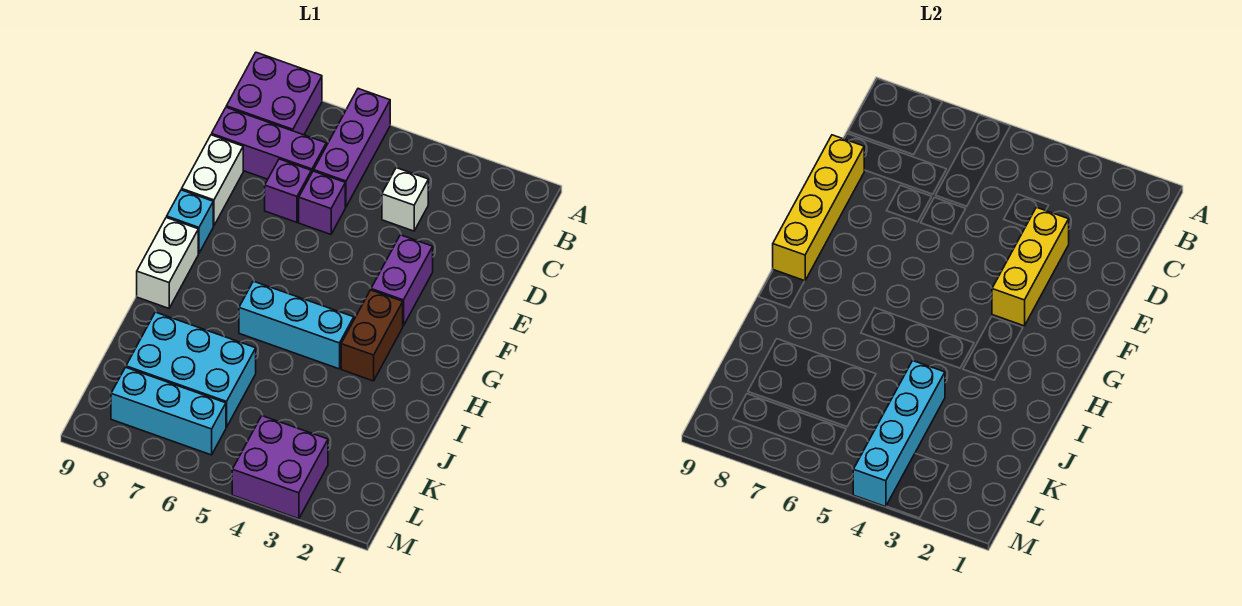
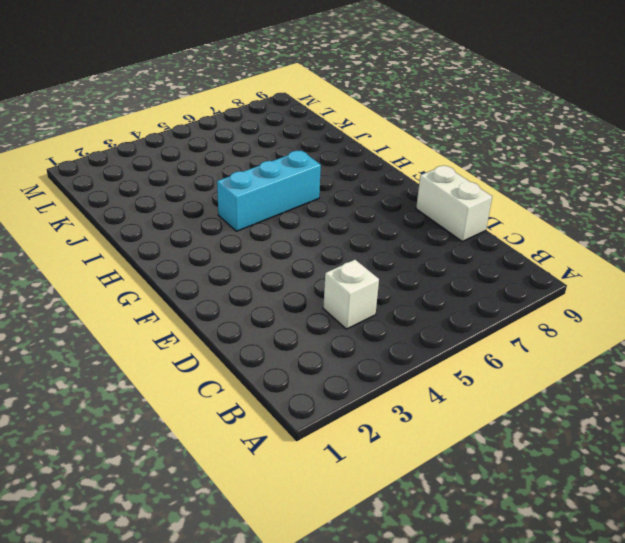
none -> purple 1x3 brick [314,89,390,207]
none -> purple 2x2 brick [226,52,322,135]
none -> purple 1x3 brick [212,107,326,179]

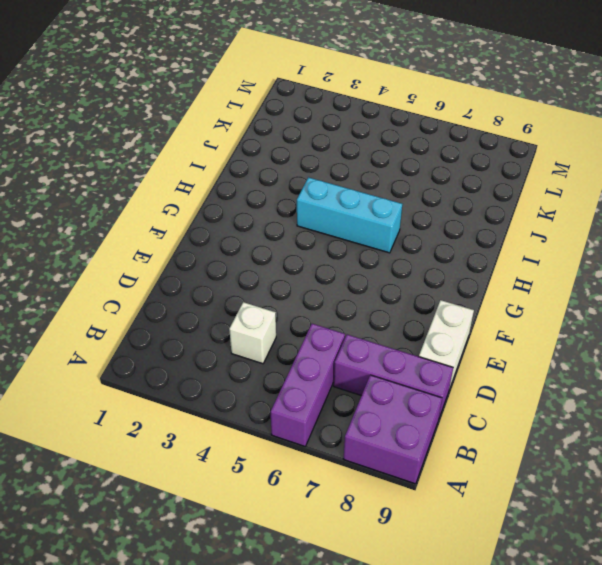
none -> purple 1x1 brick [299,171,345,234]
none -> purple 1x1 brick [265,159,311,222]
none -> purple 1x2 brick [371,235,433,326]

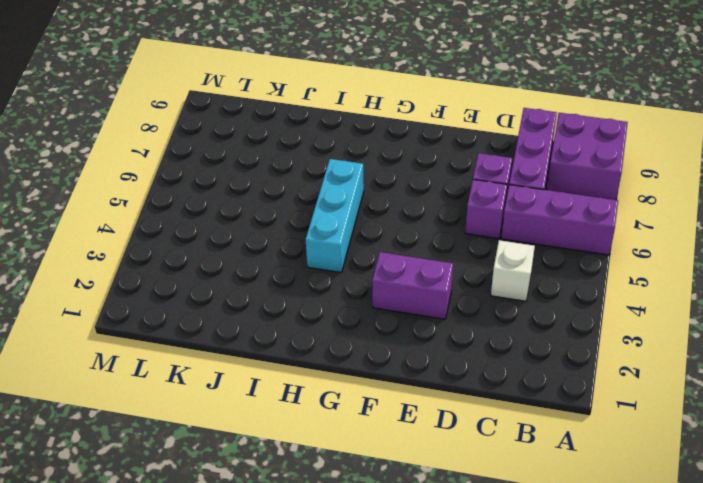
none -> white 1x2 brick [182,135,243,226]
none -> cyan 1x1 brick [167,190,213,253]
none -> brown 1x2 brick [341,290,403,381]

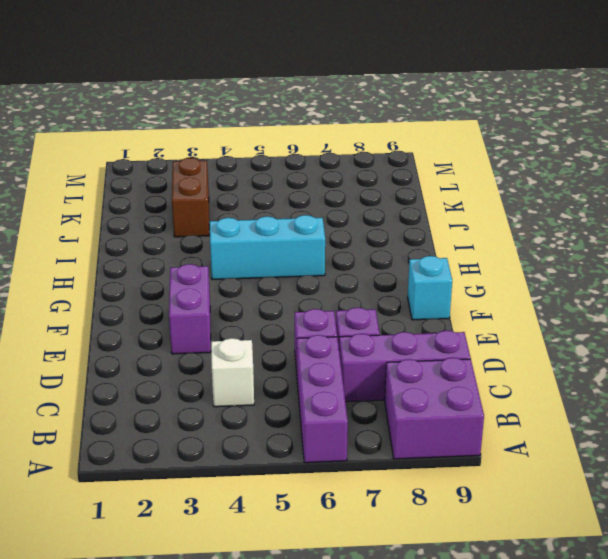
brown 1x2 brick [172,158,209,237] -> brown 1x2 brick moved to [341,290,403,381]
none -> white 1x2 brick [182,135,243,226]
none -> white 1x2 brick [137,217,198,308]
none -> cyan 2x3 brick [126,312,256,427]

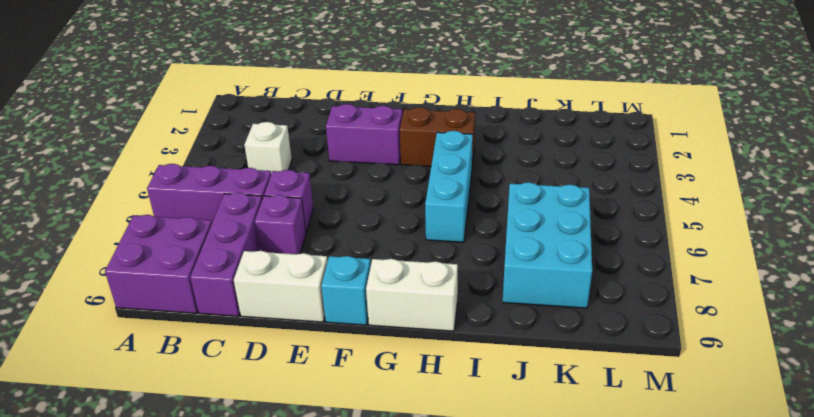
none -> purple 2x2 brick [232,416,328,519]
none -> cyan 1x3 brick [111,367,226,455]
none -> yellow 1x3 brick [992,207,1069,326]

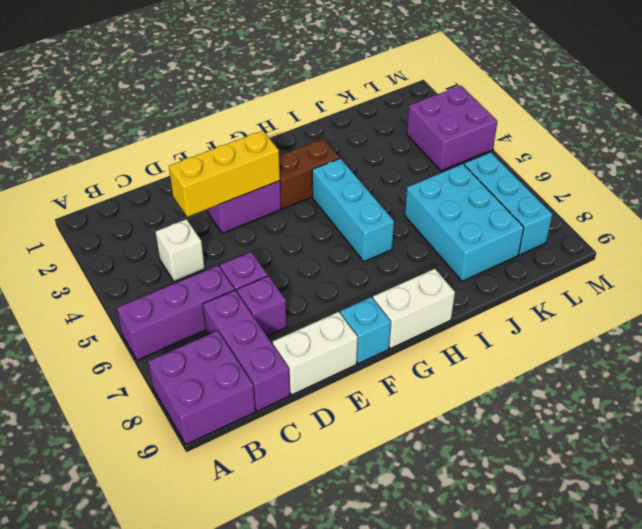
none -> yellow 1x4 brick [773,135,864,281]
none -> cyan 1x4 brick [853,361,945,507]

